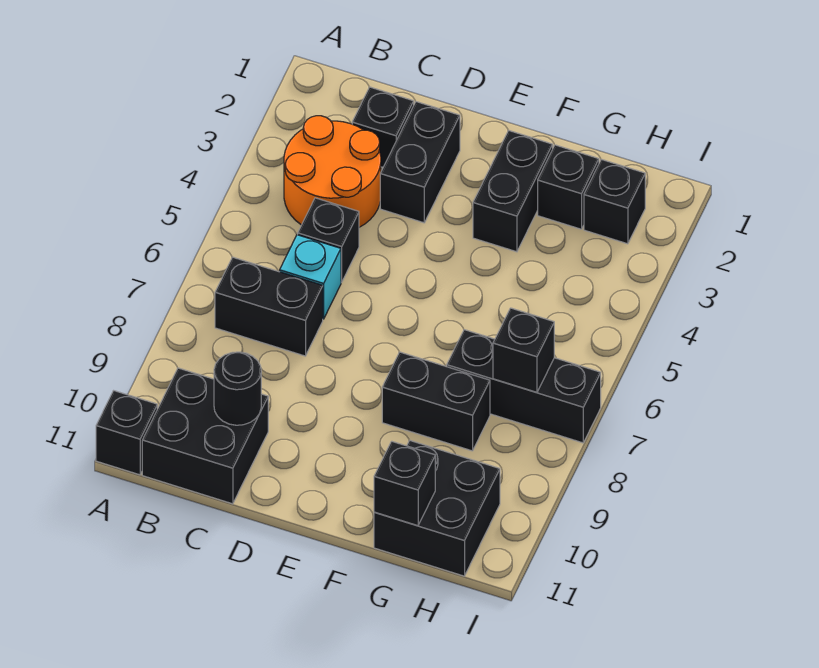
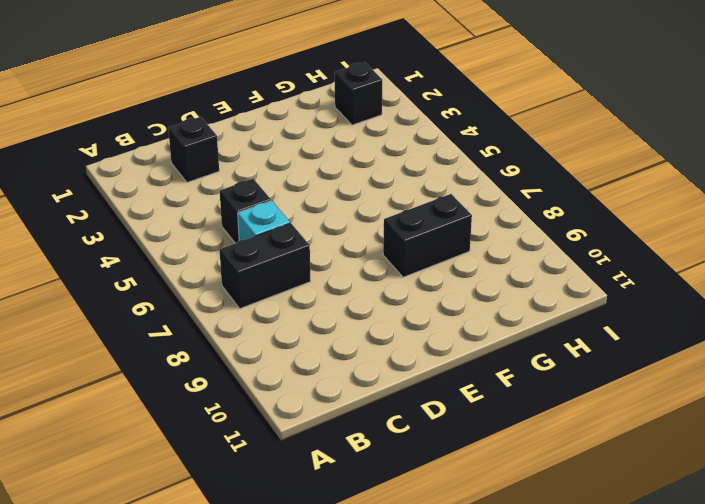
none -> black 1x1 brick [96,391,157,475]
none -> orange 2x2 round brick [284,116,381,227]
none -> black 2x2 brick [142,368,268,504]

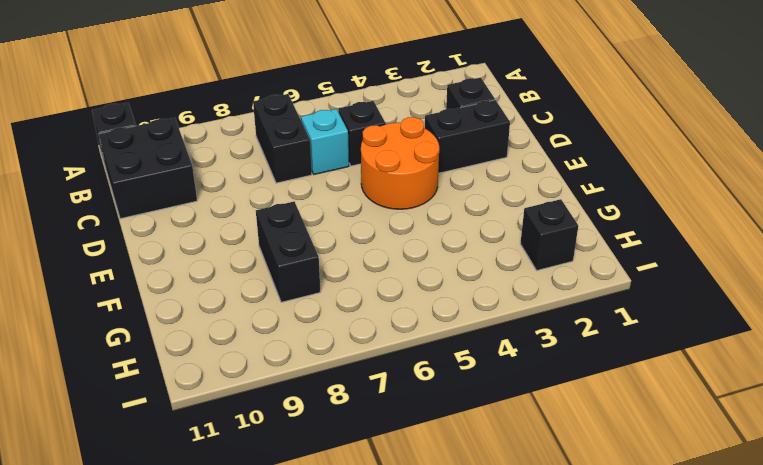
orange 2x2 round brick [361,117,439,209] -> orange 2x2 round brick moved to [284,116,381,227]
none -> black 1x2 brick [473,131,553,252]
none -> black 1x1 brick [538,145,599,229]
none -> black 1x3 brick [447,330,601,443]

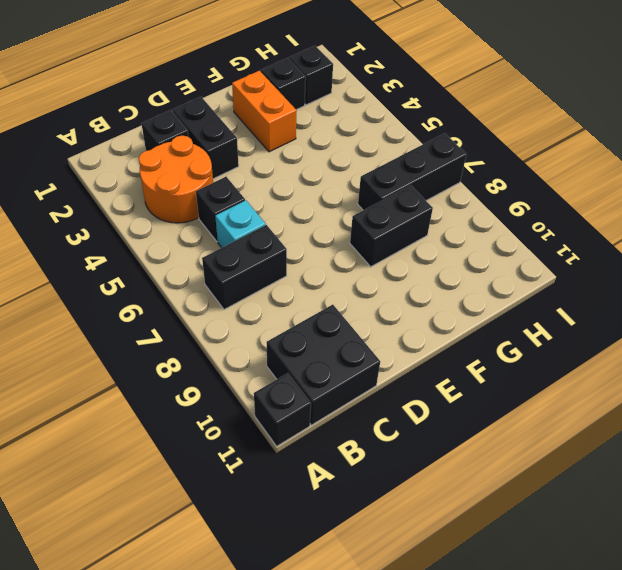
orange 1x2 brick [232,71,296,152] -> black 1x2 brick [473,131,553,252]
none -> black 2x2 brick [374,440,500,576]
none -> black 1x1 round brick [214,352,261,425]
none -> black 1x1 brick [374,441,435,526]

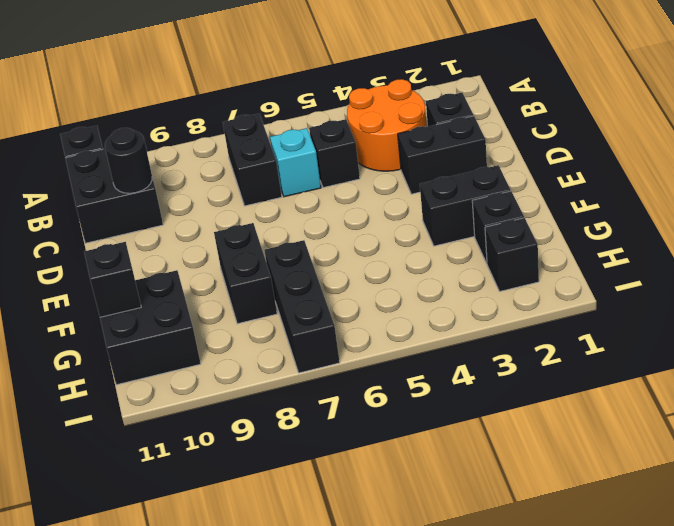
none -> black 1x1 brick [493,308,554,392]

